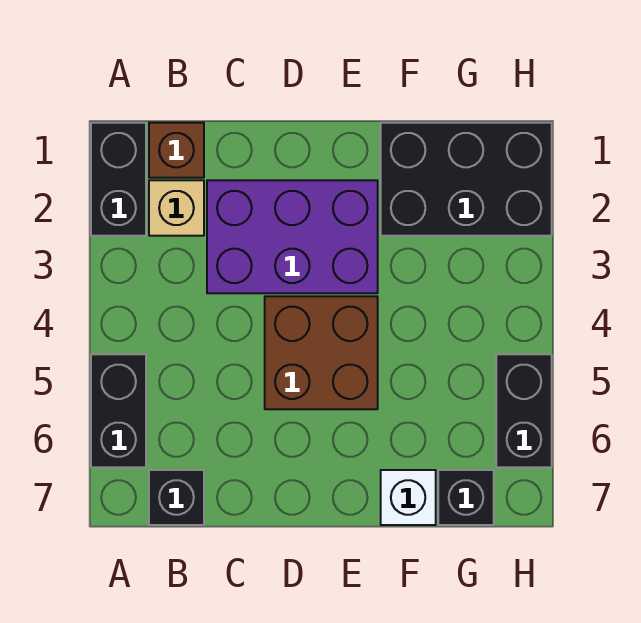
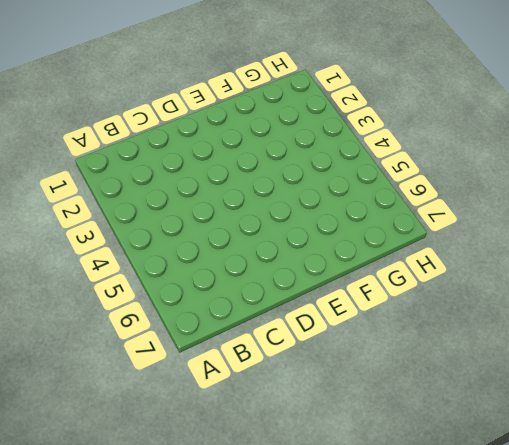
none -> black 1x2 brick [91,123,146,236]
none -> black 1x2 brick [91,354,146,467]

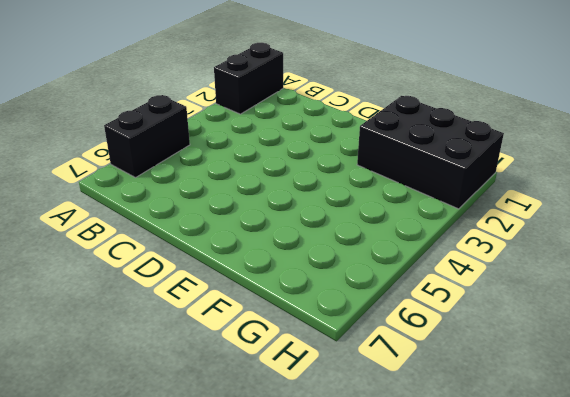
none -> brown 1x1 brick [149,123,204,178]
none -> tan 1x1 brick [149,180,204,236]

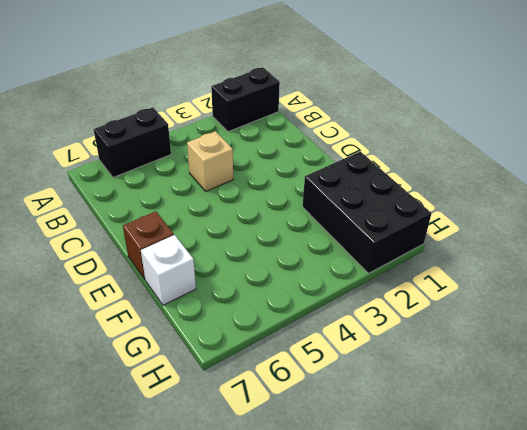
tan 1x1 brick [187,131,233,191] -> tan 1x1 brick moved to [149,180,204,236]
brown 1x1 brick [123,211,174,279] -> brown 1x1 brick moved to [149,123,204,178]
none -> black 1x1 brick [149,470,204,525]
none -> purple 2x3 brick [207,180,378,293]

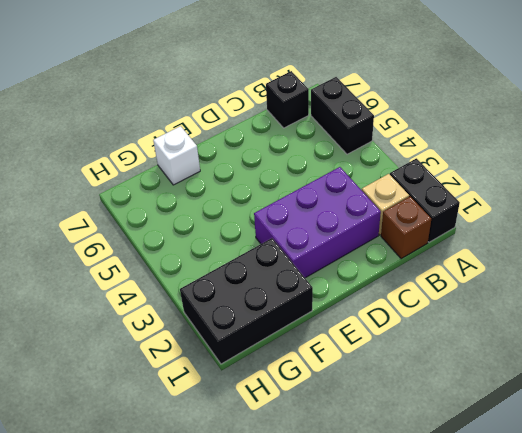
none -> brown 2x2 brick [265,296,378,409]
none -> black 1x1 brick [438,470,494,525]

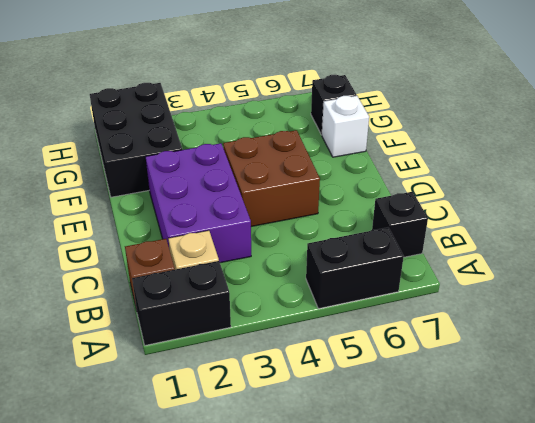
none -> black 1x2 brick [496,354,552,467]

